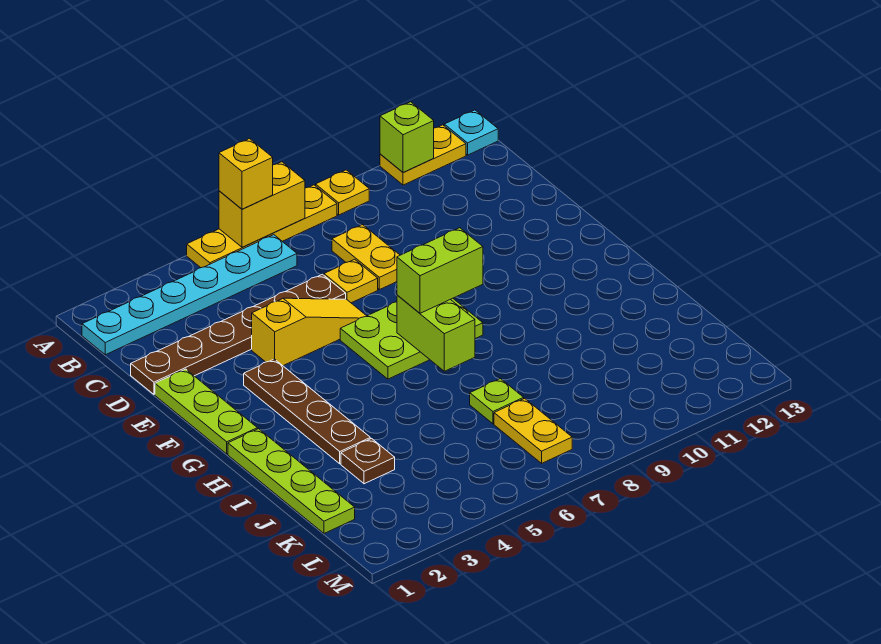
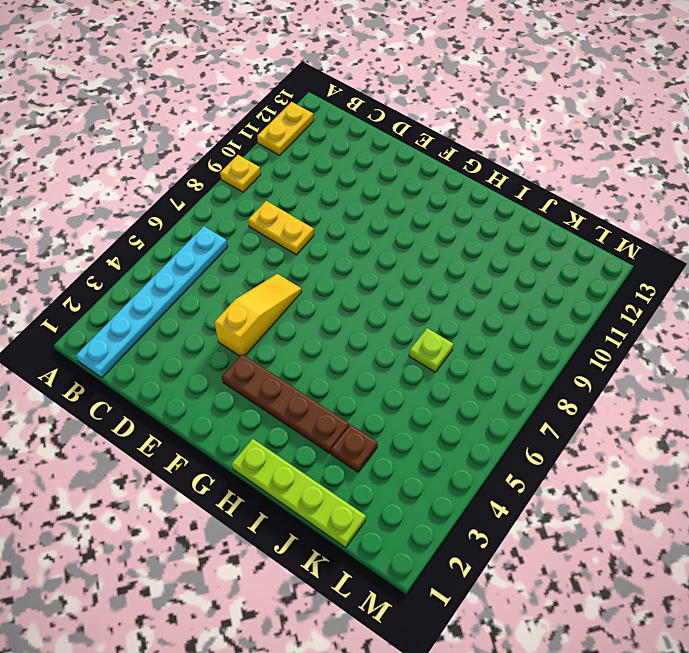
none -> yellow 1x4 plate [187,185,337,268]
none -> cyan 1x1 plate [444,110,498,155]
none -> brown 1x6 plate [131,274,346,394]

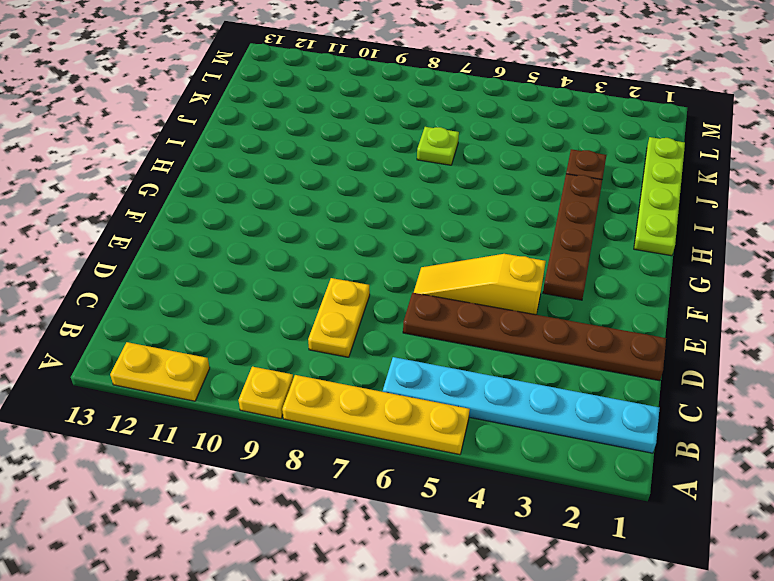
none -> cyan 1x1 plate [444,110,498,155]
none -> yellow 1x1 plate [324,259,378,303]
none -> lime 1x3 plate [155,369,257,454]

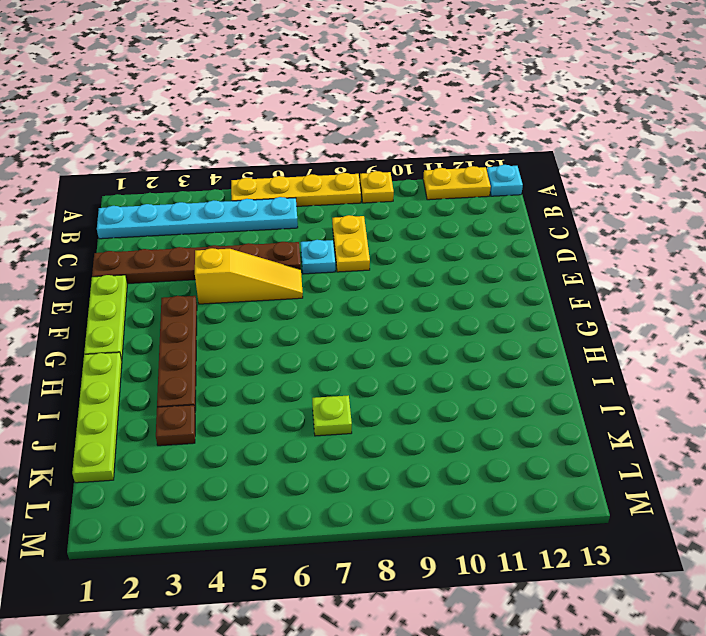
cyan 1x1 plate [301,240,335,274] -> yellow 1x1 plate [324,259,378,303]
none -> lime 2x3 plate [340,298,483,379]
none -> yellow 1x2 plate [494,398,572,463]
none -> yellow 1x2 brick [219,162,305,247]

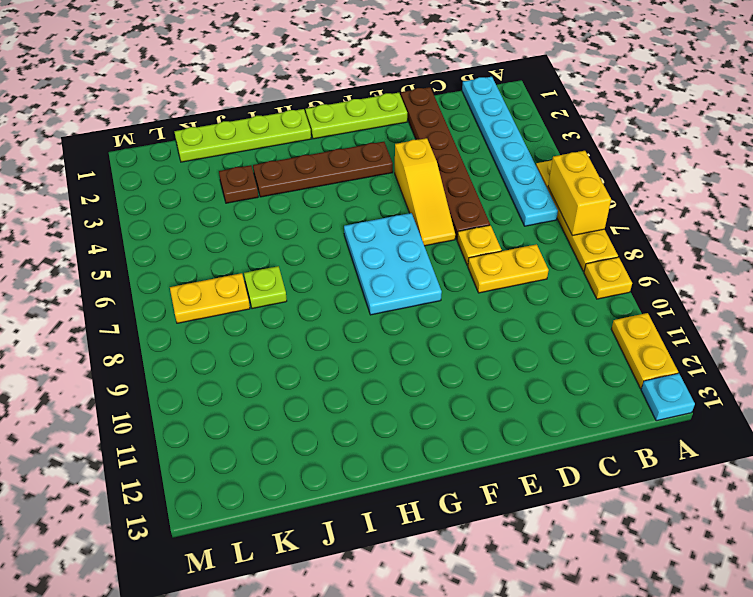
cyan 2x3 plate [344,213,442,315] -> lime 2x3 plate [340,298,483,379]
none -> lime 1x1 brick [380,102,434,173]
none -> lime 1x2 brick [397,295,475,371]
none -> yellow 1x1 brick [219,139,273,209]

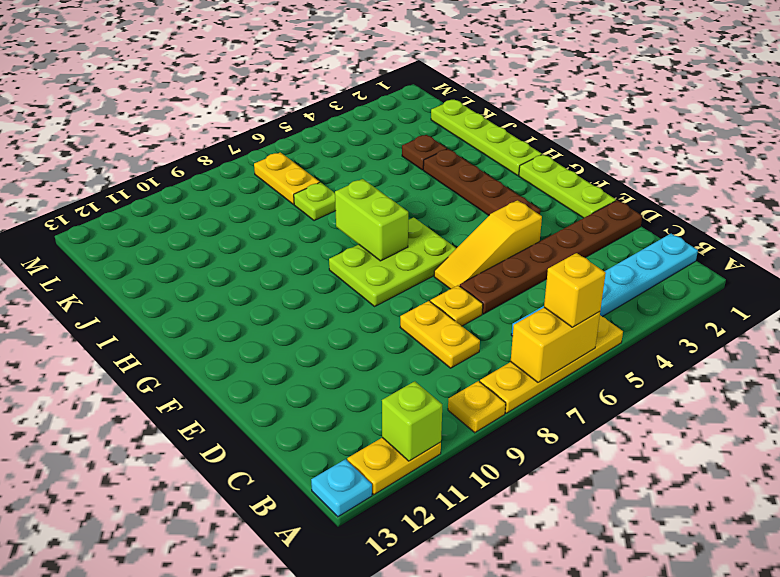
none -> lime 1x2 brick [397,228,483,313]

